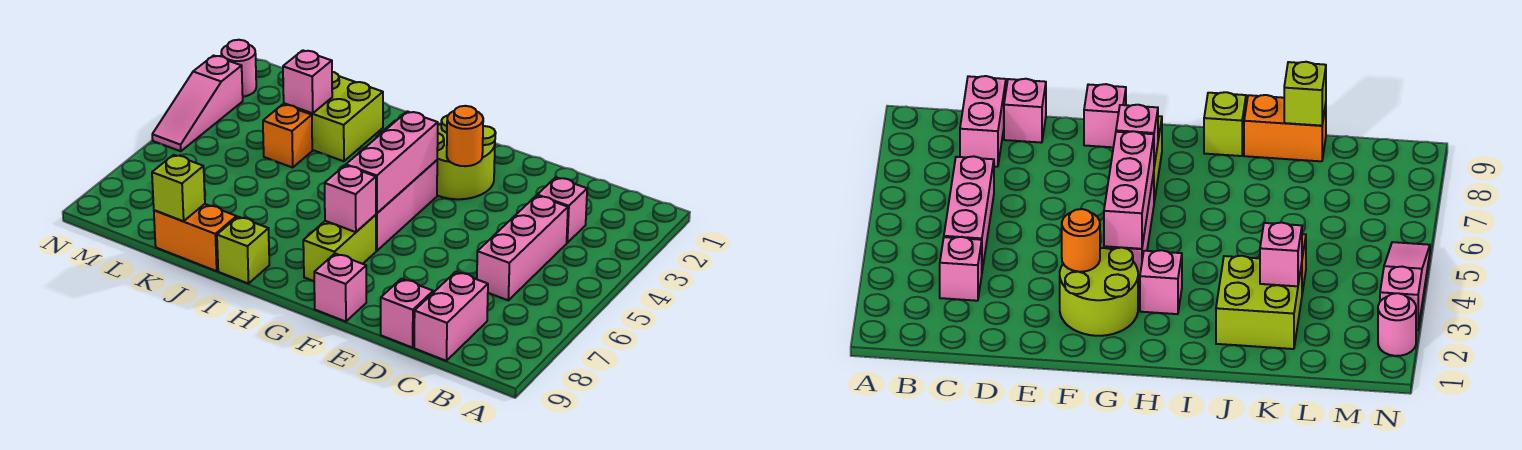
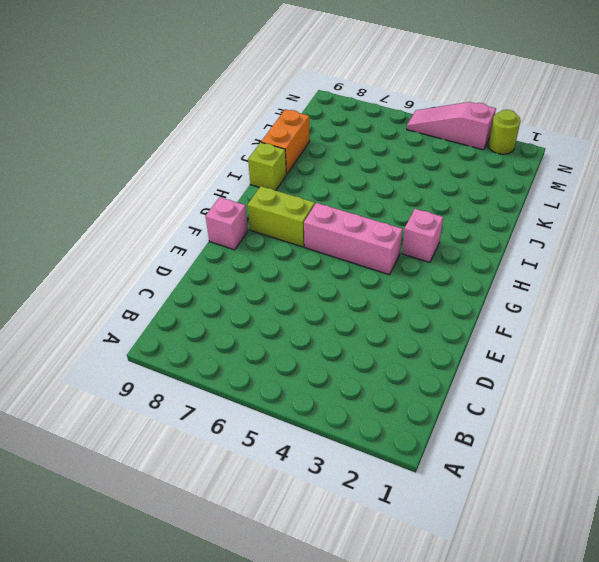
lime 1x1 round brick [488,110,521,154] -> pink 1x1 round brick [221,40,256,97]
none -> pink 1x1 brick [537,177,587,243]
none -> pink 1x3 brick [477,195,568,300]
none -> pink 1x2 brick [414,272,488,361]

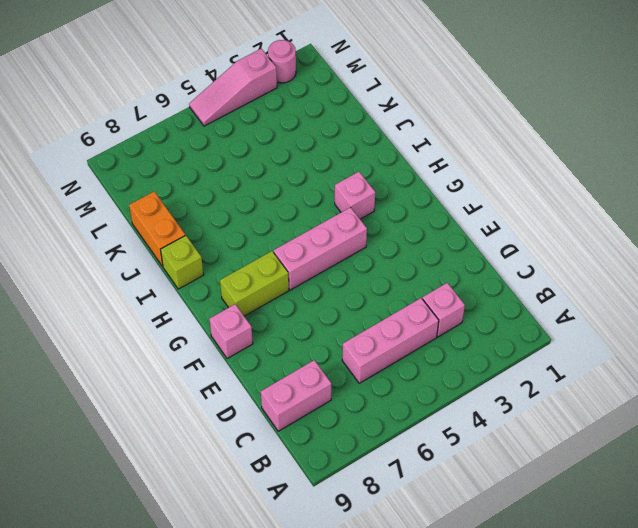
none -> pink 1x1 brick [381,279,433,348]
none -> lime 2x2 round brick [437,115,496,199]
none -> lime 2x2 brick [284,72,383,161]

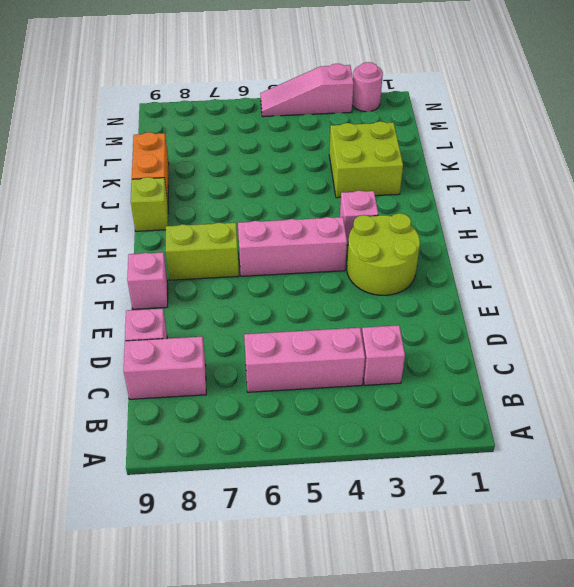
none -> orange 1x1 brick [263,104,312,167]
none -> orange 1x1 round brick [447,106,483,166]
none -> pink 1x3 brick [346,111,438,213]

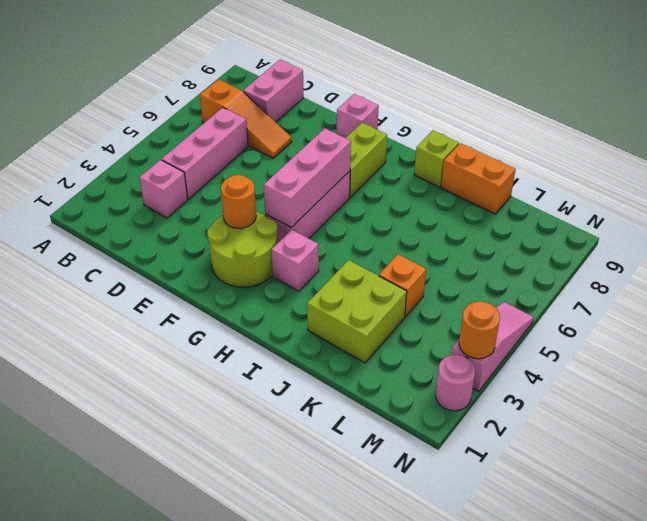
orange 1x3 slope [200,79,292,158] -> none
orange 1x1 round brick [459,302,500,359] -> none
none -> pink 1x1 brick [381,279,433,348]
none -> pink 1x1 brick [325,165,376,232]
none -> pink 1x1 brick [283,50,332,113]

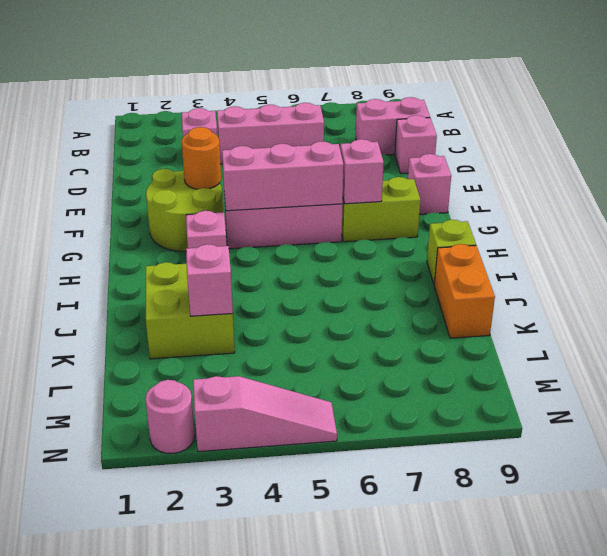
none -> orange 1x1 brick [263,104,312,167]
none -> lime 1x1 brick [152,155,205,221]

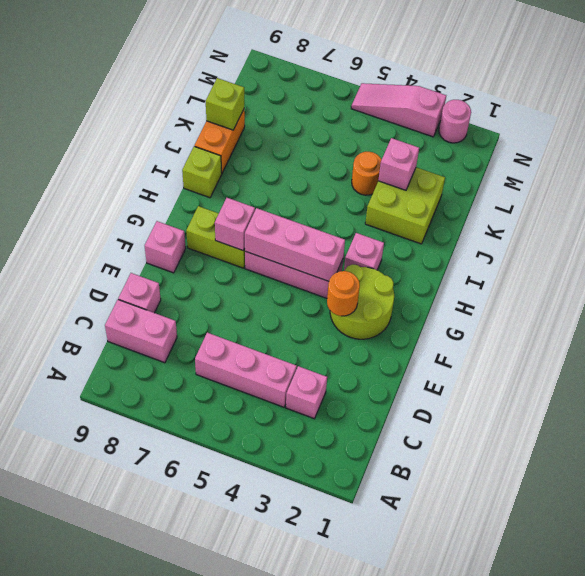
orange 1x1 round brick [352,152,382,195] -> orange 1x1 brick [263,104,312,167]

